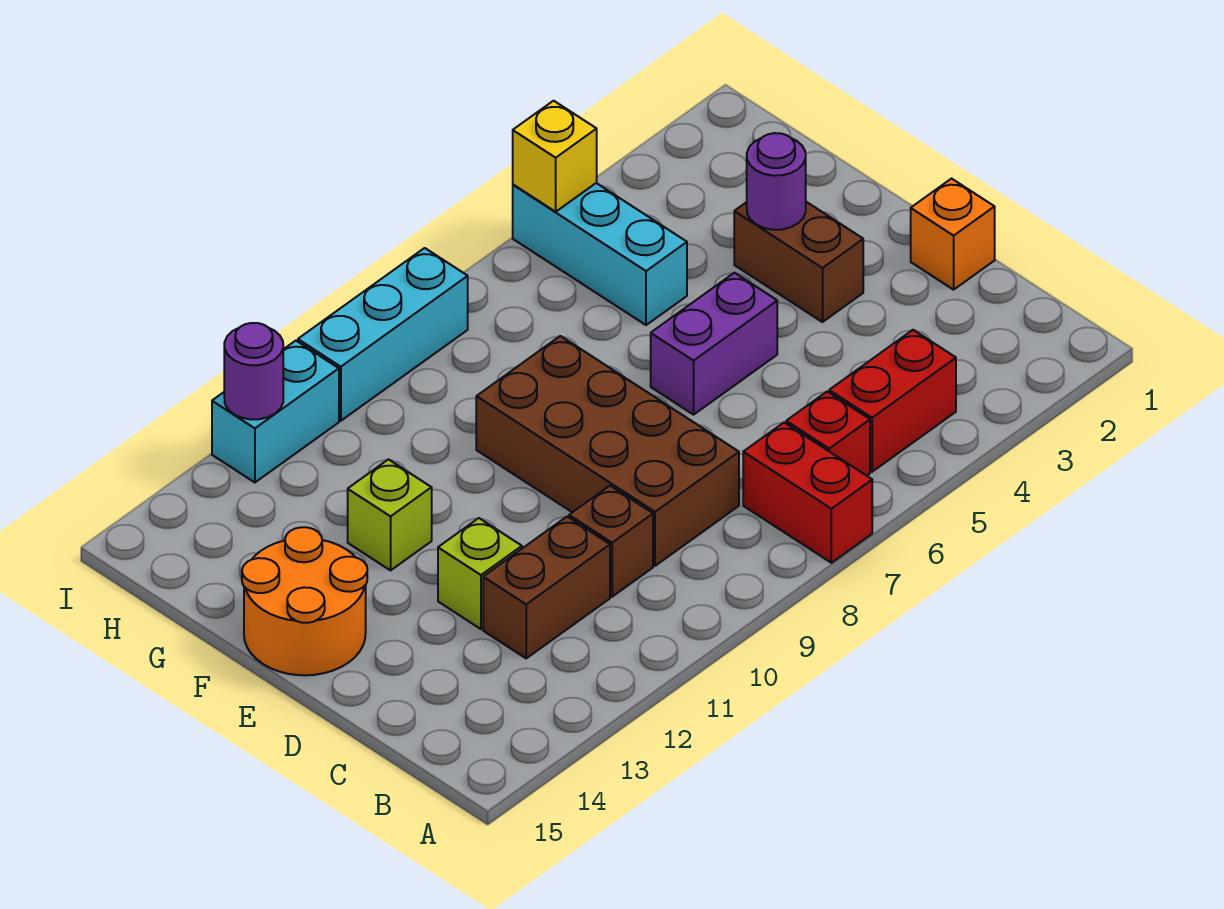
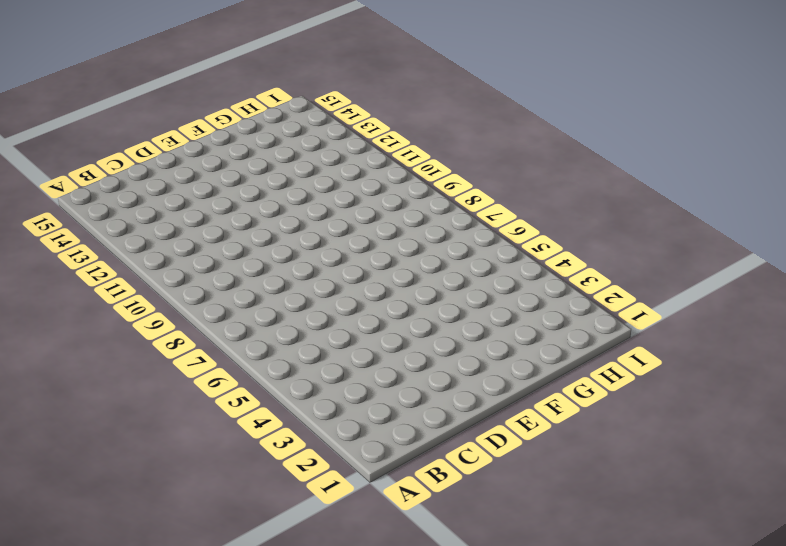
none -> red 1x2 brick [743,422,872,563]
none -> red 1x2 brick [829,330,956,472]
none -> red 1x1 brick [786,392,870,476]

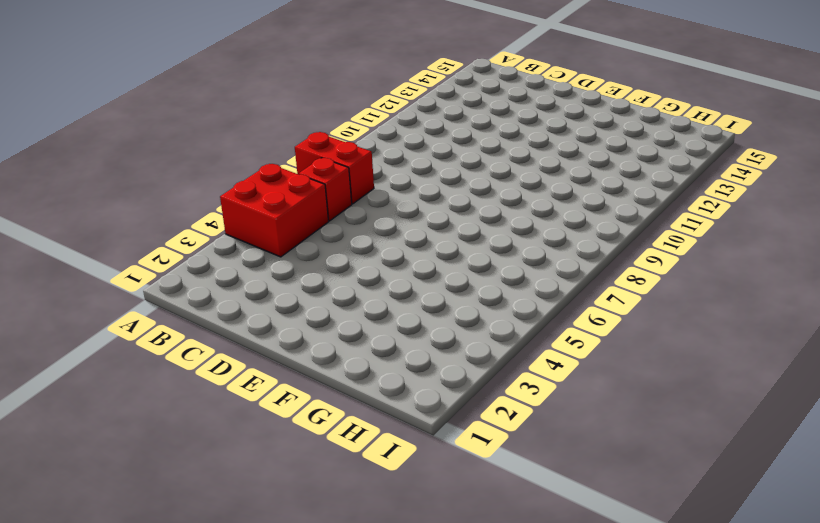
red 2x2 brick [220,164,329,257] -> red 1x2 brick [829,330,956,472]
none -> brown 2x4 brick [476,336,739,566]
none -> brown 1x1 brick [569,486,653,597]
none -> brown 1x2 brick [483,517,610,658]

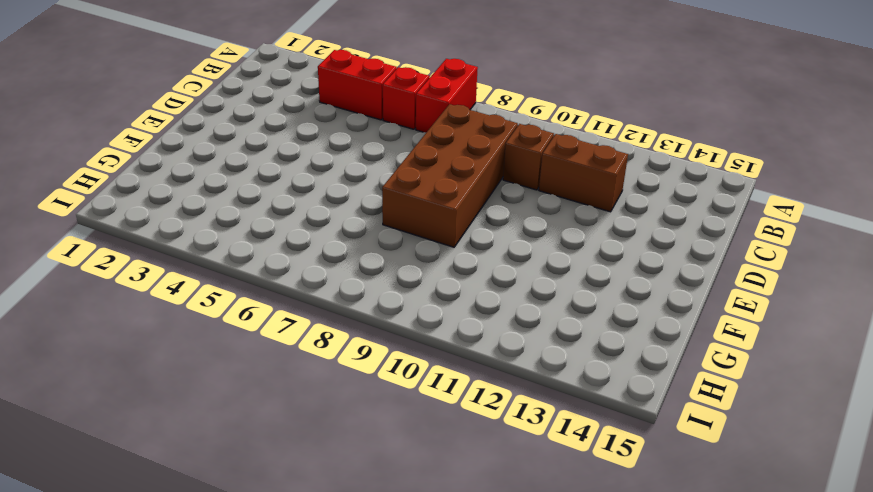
none -> orange 1x1 brick [911,179,995,290]
none -> lime 1x1 brick [438,518,522,629]
none -> brown 1x2 brick [734,202,863,322]

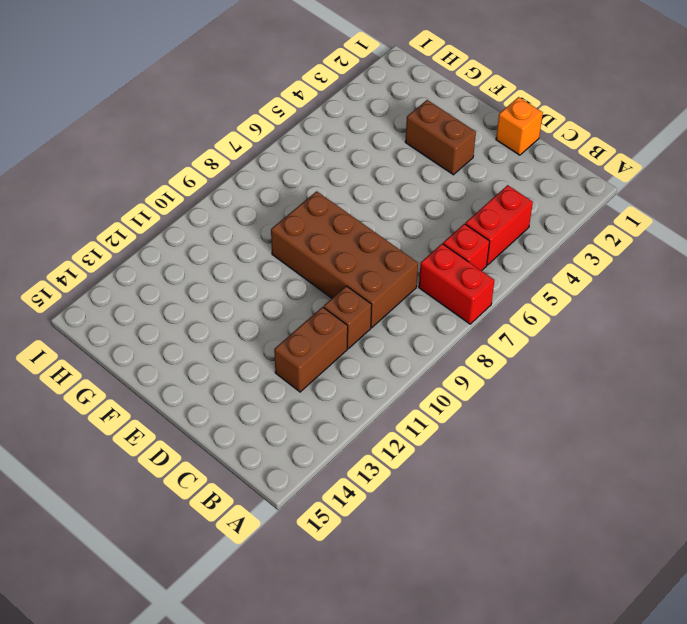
none -> lime 1x1 brick [438,518,522,629]
none -> purple 1x2 brick [651,273,777,415]
none -> orange 2x2 round brick [242,527,367,675]

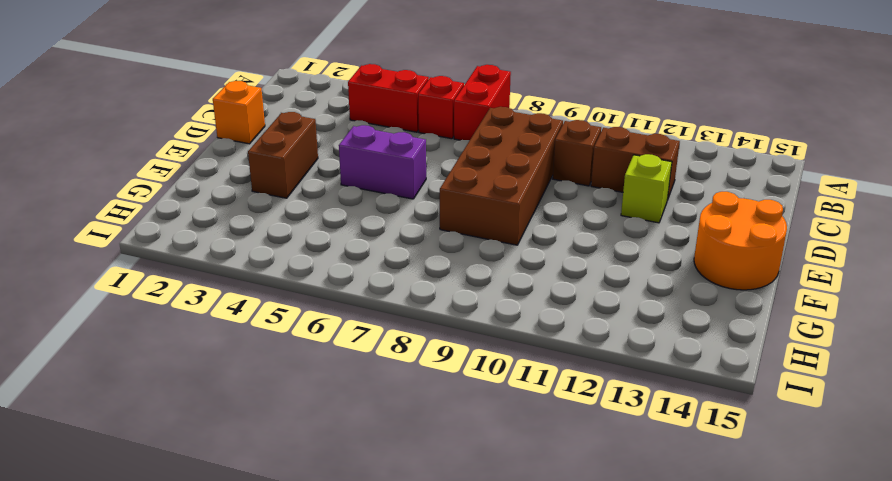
none -> lime 1x1 brick [348,459,432,570]
none -> cyan 1x3 brick [513,183,687,325]
none -> cyan 1x3 brick [298,248,468,421]

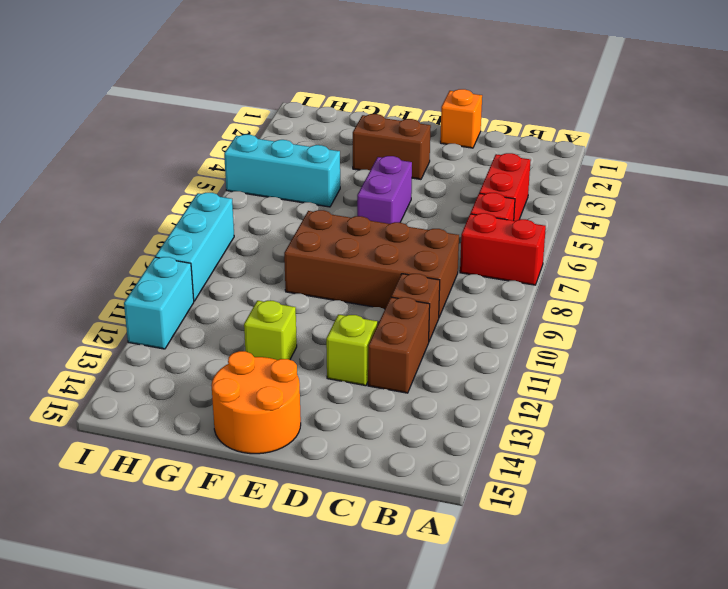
none -> purple 1x1 round brick [747,133,806,230]
none -> yellow 1x1 brick [513,101,597,212]
none -> purple 1x1 round brick [224,323,283,419]

